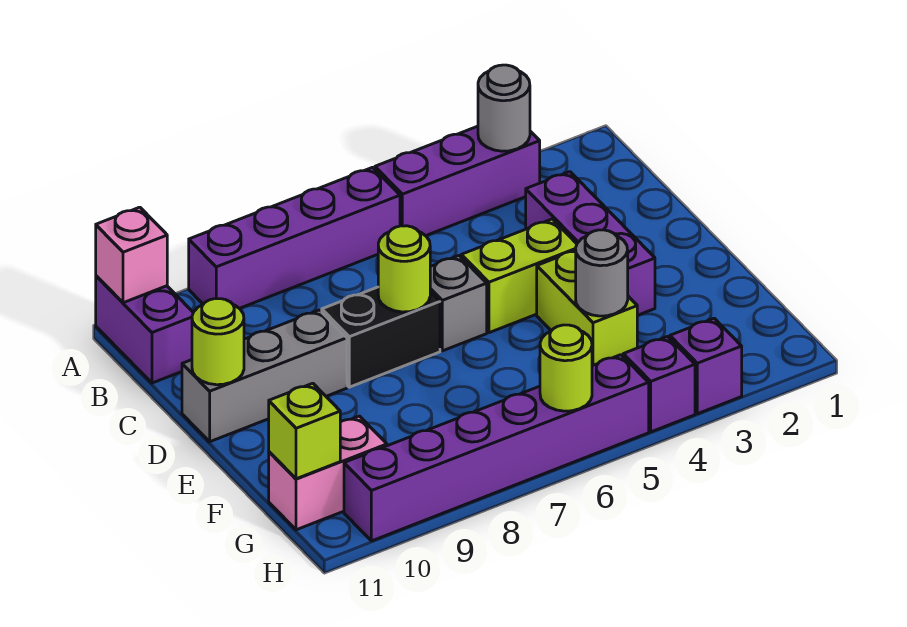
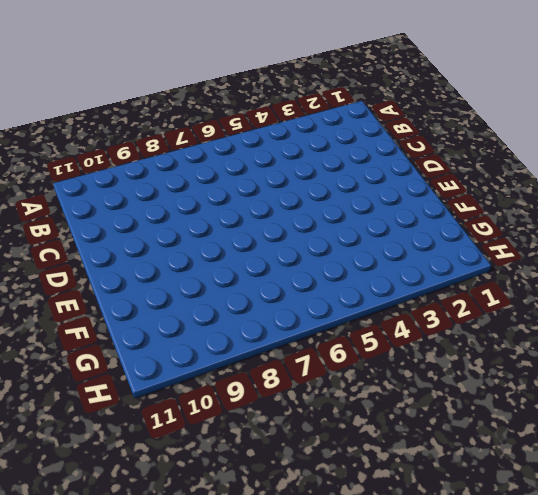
none -> purple 1x3 brick [375,126,540,236]
none -> purple 1x4 brick [189,167,400,308]
none -> purple 1x2 brick [96,276,193,383]

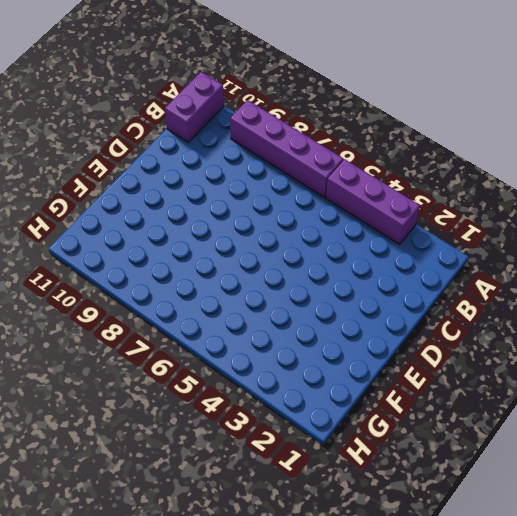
none -> purple 1x3 brick [526,172,655,315]
none -> lime 1x2 brick [461,219,577,333]
none -> grey 1x1 brick [430,256,487,351]

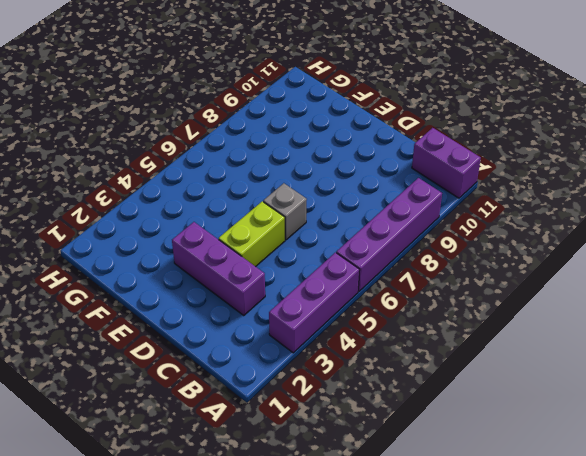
none -> black 1x2 brick [322,287,440,387]
none -> grey 1x3 brick [182,310,347,442]
none -> lime 1x2 brick [537,251,637,366]

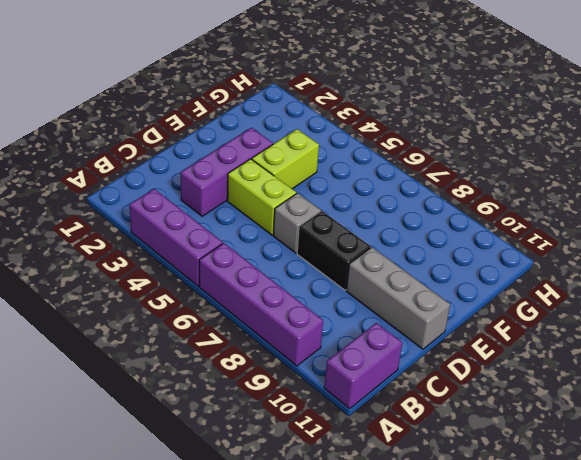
none -> pink 1x2 brick [269,416,387,530]
none -> purple 1x1 brick [670,318,742,414]
none -> purple 1x1 brick [623,337,695,432]

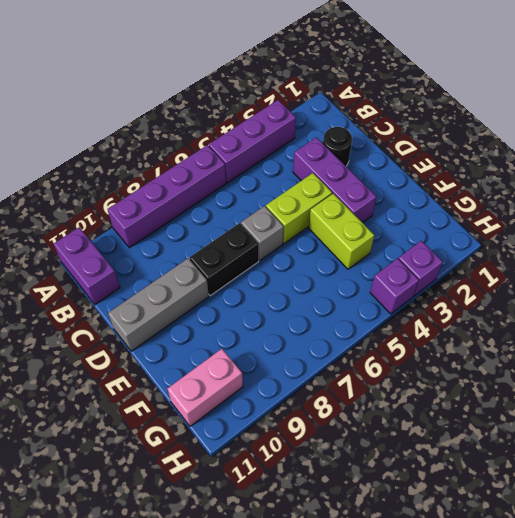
black 1x1 round brick [323,127,352,166] -> none
none -> purple 1x6 brick [344,355,649,541]
none -> grey 1x1 round brick [478,65,530,151]
none -> pink 1x1 brick [96,207,167,303]

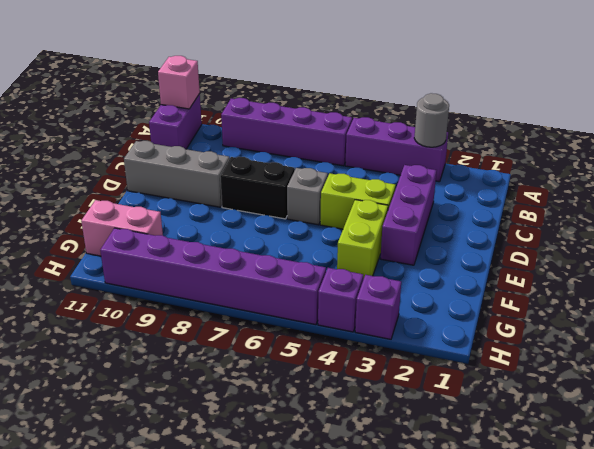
none -> lime 1x1 round brick [378,226,430,312]
none -> lime 1x1 round brick [192,299,244,385]
none -> grey 1x1 round brick [576,230,628,316]

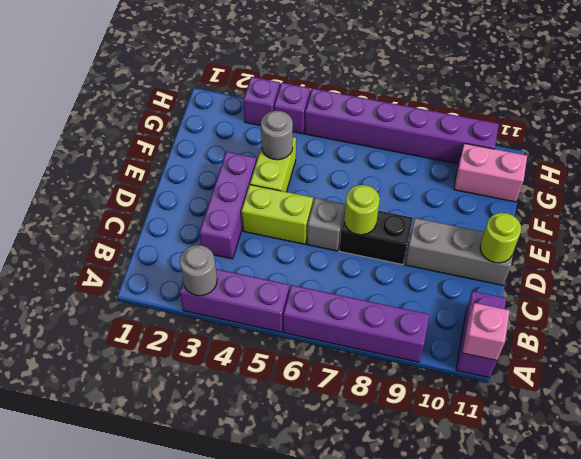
none -> lime 1x1 brick [269,383,340,479]
none -> lime 1x1 round brick [540,325,592,411]

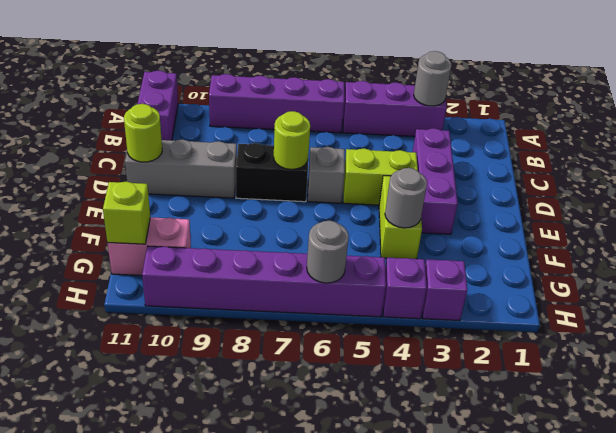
grey 1x1 round brick [307,220,349,283] -> lime 1x1 round brick [540,325,592,411]
none -> pink 1x1 brick [96,207,167,303]

